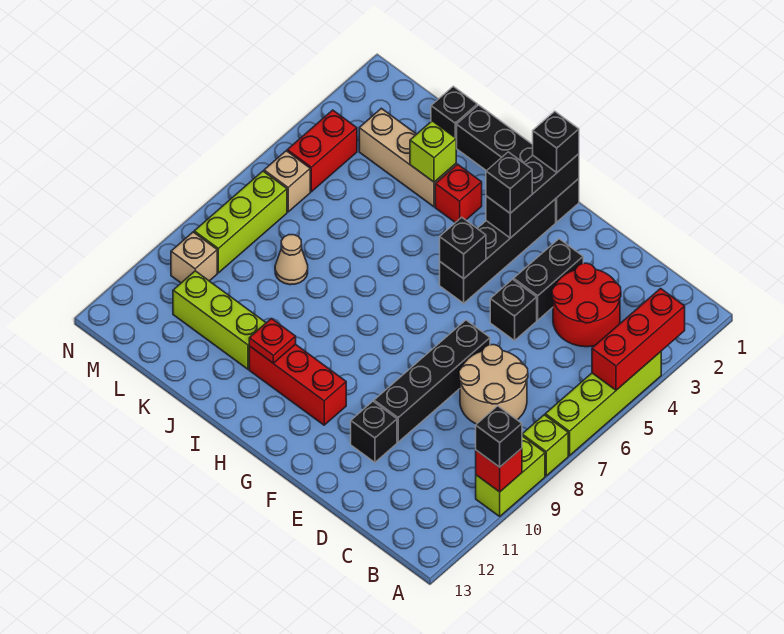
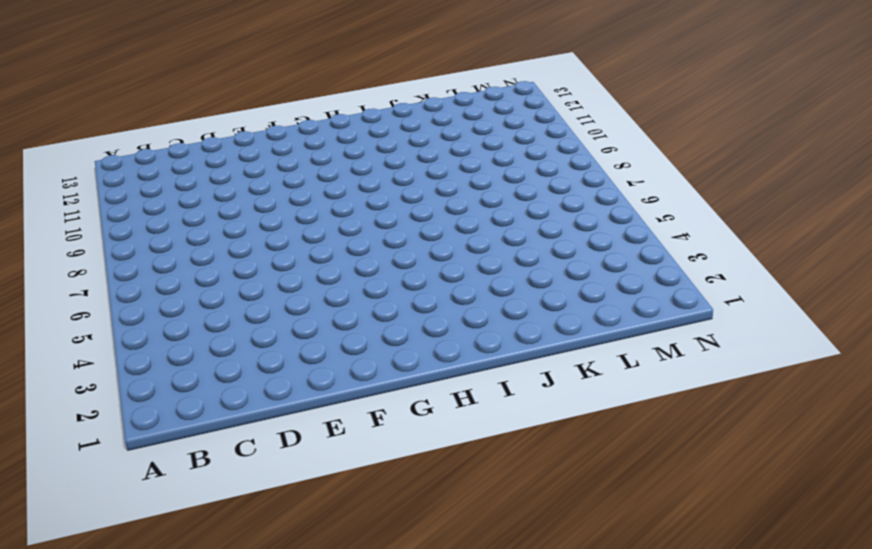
none -> lime 1x4 brick [545,352,661,456]
none -> lime 1x1 brick [522,415,568,476]
none -> lime 1x2 brick [476,436,545,516]
none -> red 2x2 round brick [552,263,621,347]

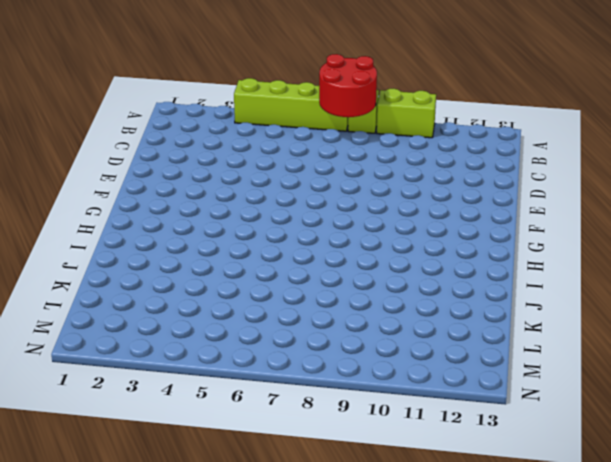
red 2x2 round brick [319,54,377,117] -> red 2x2 round brick moved to [552,263,621,347]
none -> tan 2x2 round brick [459,345,528,424]
none -> black 1x2 brick [514,239,583,320]
none -> black 1x1 brick [490,279,537,341]
none -> black 1x4 brick [374,320,490,442]

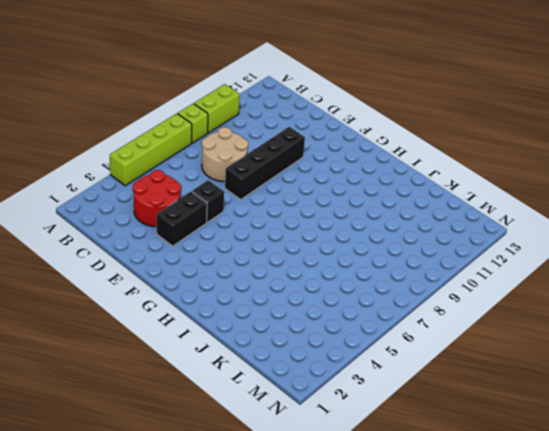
none -> black 1x1 brick [351,401,397,462]
none -> black 1x4 brick [456,105,579,222]
none -> black 1x4 brick [440,199,556,303]
none -> red 1x3 brick [249,344,346,425]

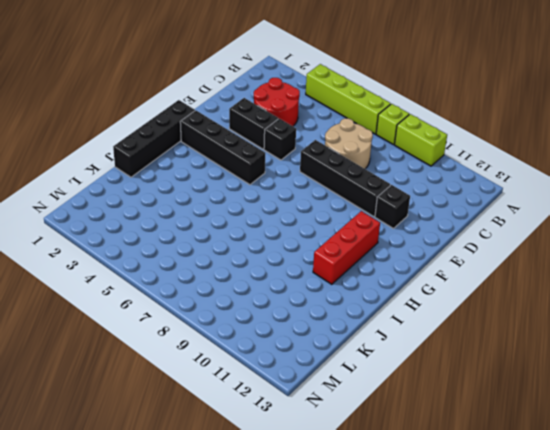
none -> red 1x1 brick [435,164,482,223]
none -> tan 1x3 brick [359,108,456,207]
none -> lime 1x3 brick [173,271,266,369]
none -> black 1x1 brick [431,86,477,146]

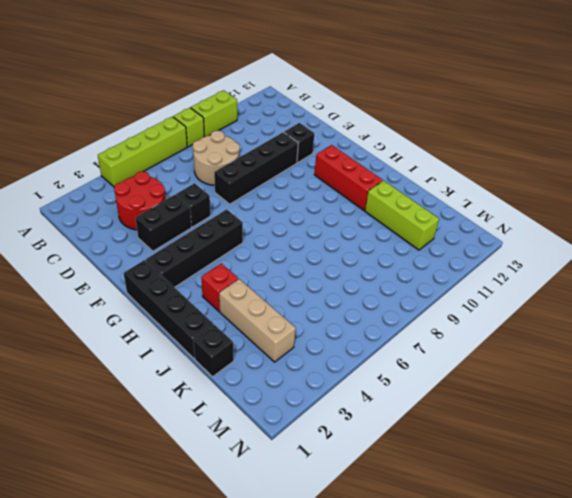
none -> tan 1x1 cone [275,235,308,285]
none -> red 1x2 brick [287,110,357,192]
none -> tan 1x1 brick [264,151,310,212]
none -> lime 1x3 brick [194,171,287,273]

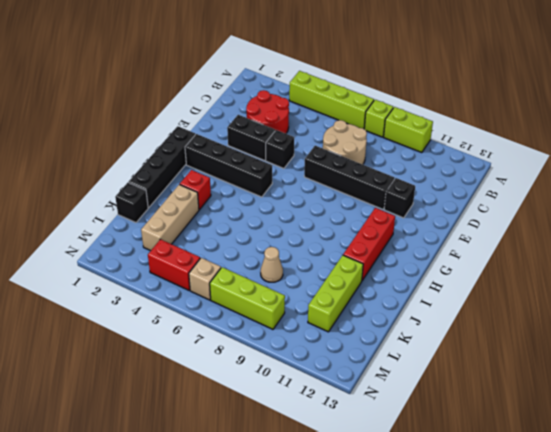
none -> tan 1x1 brick [171,232,217,283]
none -> red 1x3 brick [592,289,685,390]
none -> red 1x1 brick [476,448,522,492]
none -> black 1x3 brick [486,154,579,238]

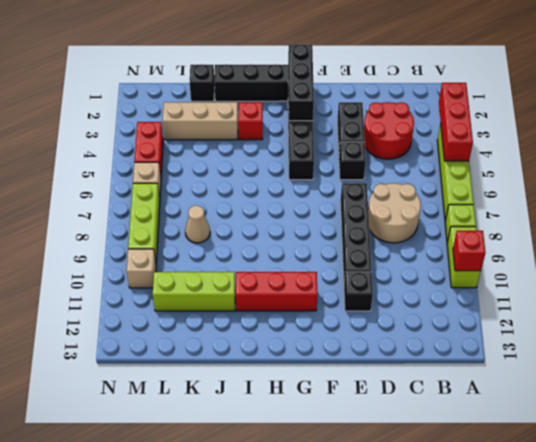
none -> black 1x1 brick [440,217,486,279]
none -> red 1x1 plate [249,319,296,363]
none -> lime 1x1 brick [410,121,456,182]
none -> black 1x1 brick [476,406,522,467]

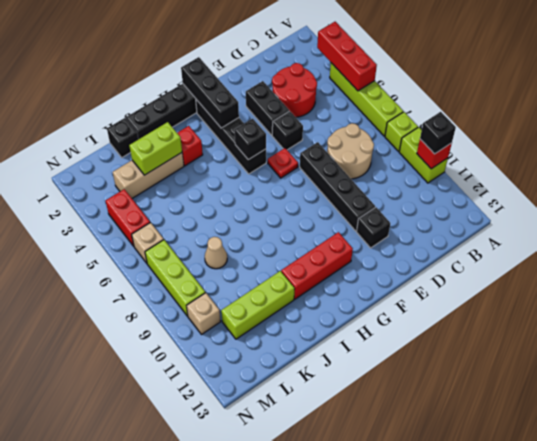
red 1x1 plate [268,148,298,178] -> red 1x1 plate moved to [249,319,296,363]
lime 1x2 brick [129,122,182,175] -> lime 1x1 brick [410,121,456,182]
none -> black 1x1 brick [533,111,579,172]
none -> black 1x1 brick [486,152,532,213]

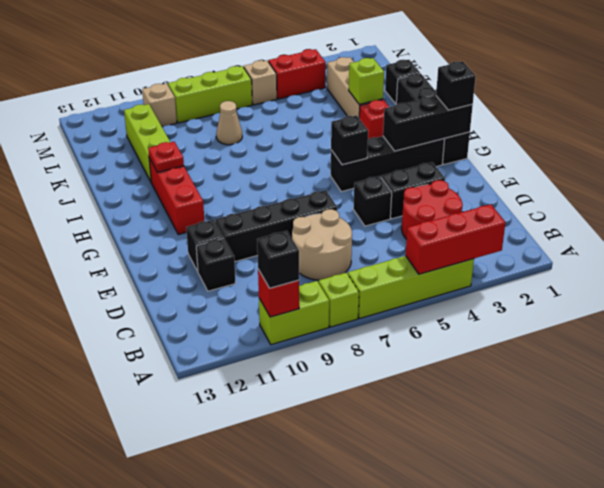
black 1x1 brick [196,238,235,291] -> black 1x1 brick moved to [486,152,532,213]

